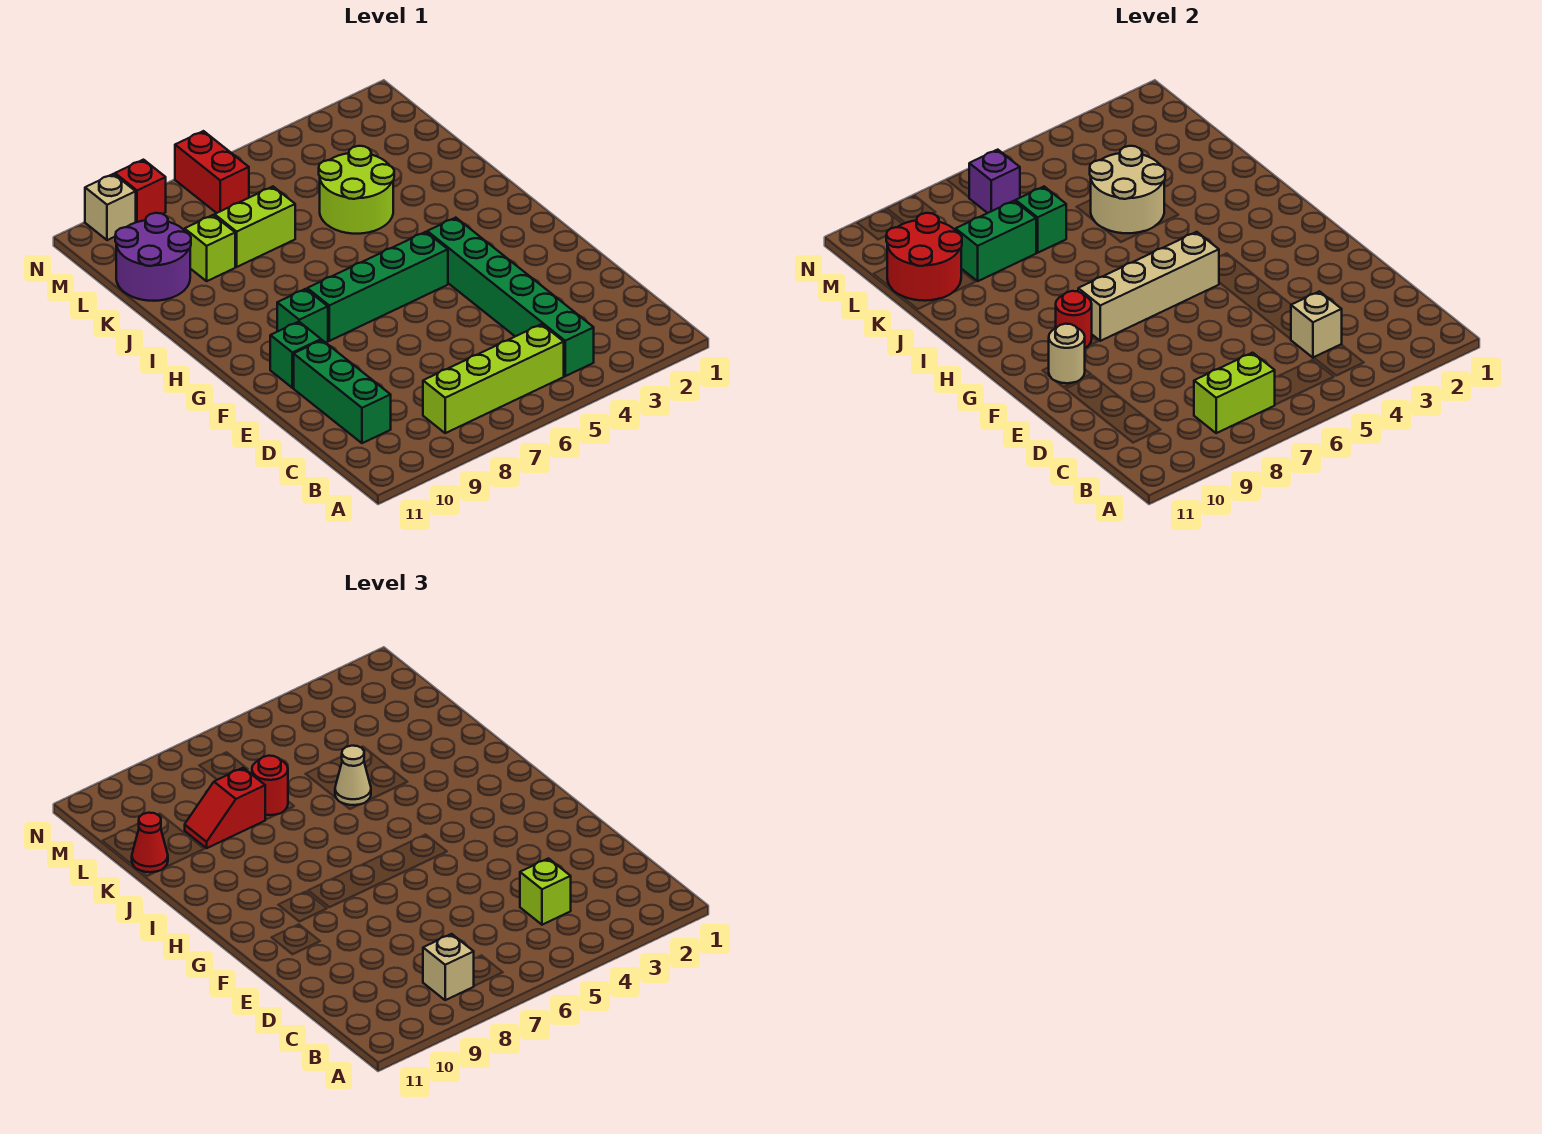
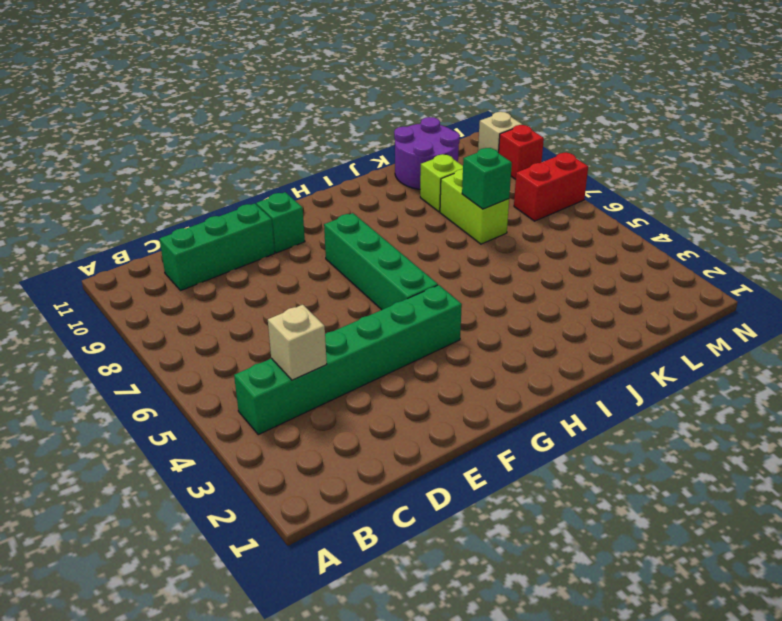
none -> lime 1x4 brick [423,324,564,433]
none -> green 1x1 brick [277,289,328,343]
none -> lime 2x2 round brick [319,146,394,234]

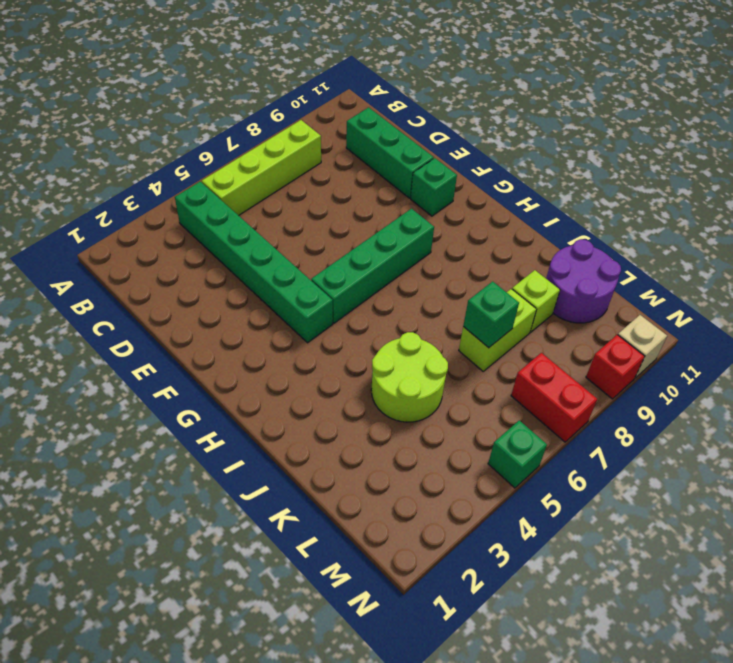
green 1x1 brick [488,420,547,488] -> green 1x1 brick moved to [277,289,328,343]
none -> lime 1x2 brick [1194,353,1275,433]
none -> tan 1x1 brick [1291,291,1342,358]
none -> tan 1x1 round brick [1049,324,1085,383]

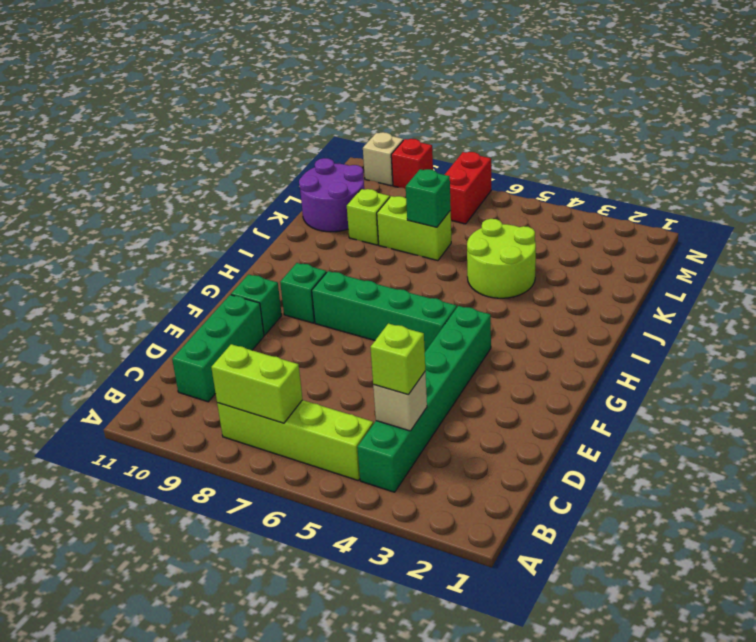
none -> tan 1x1 round brick [1049,324,1085,383]
none -> tan 1x4 brick [1078,232,1219,341]
none -> red 1x1 round brick [1056,291,1092,348]

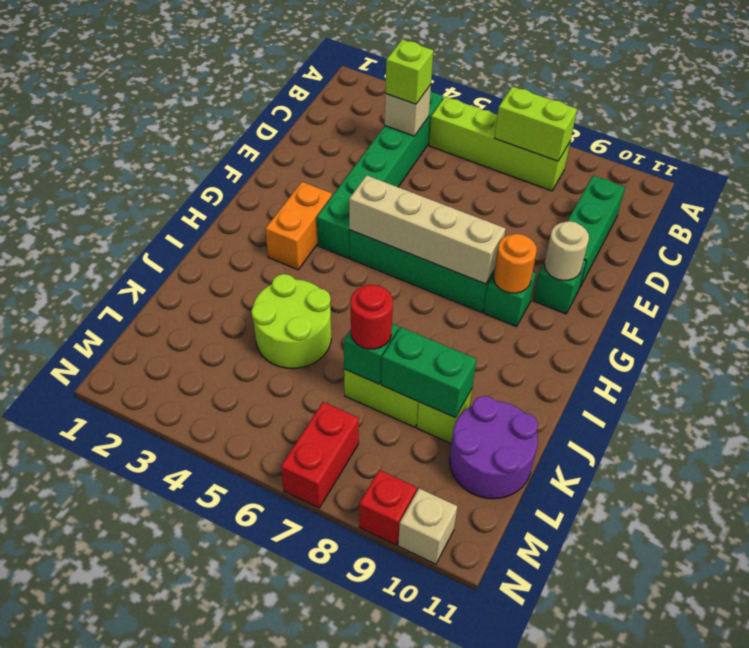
orange 1x2 brick [265,182,332,270] -> none
orange 1x1 round brick [494,234,537,293] -> red 1x1 round brick [1056,291,1092,348]
none -> tan 2x2 round brick [1090,146,1165,233]
none -> red 2x2 round brick [886,213,962,301]
none -> purple 1x1 brick [969,150,1020,213]

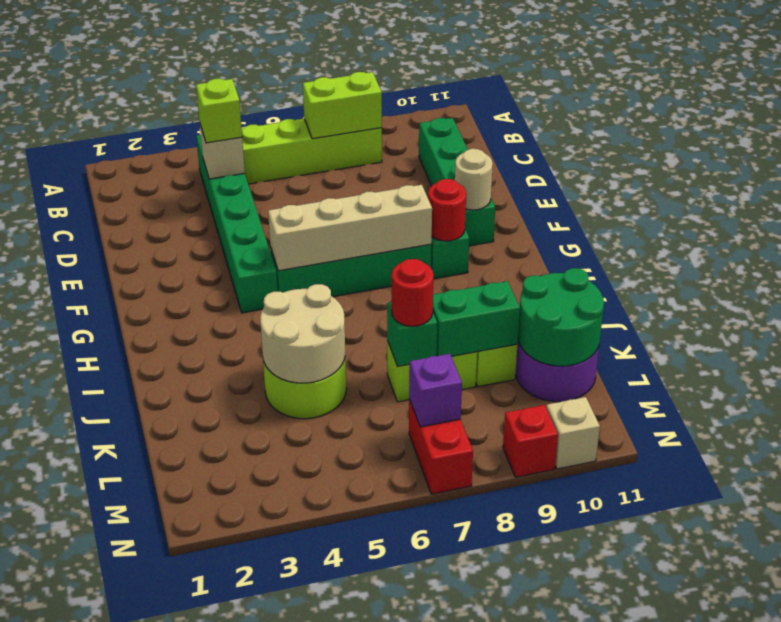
green 2x2 round brick [518,268,604,366] -> red 2x2 round brick [886,213,962,301]
none -> tan 1x1 brick [423,934,474,1000]
none -> tan 1x1 cone [335,746,371,805]
none -> red 1x2 slope [185,768,265,848]

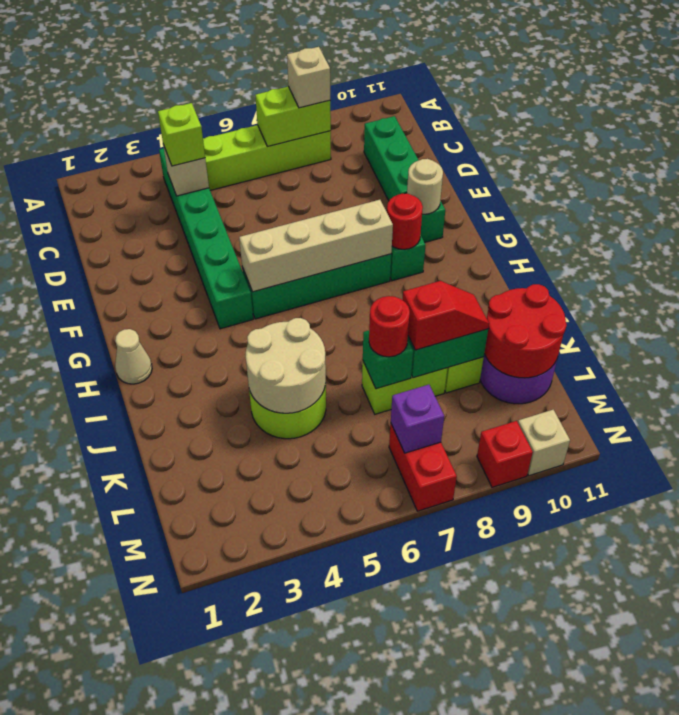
tan 1x1 cone [115,329,152,384] -> tan 1x1 cone moved to [335,746,371,805]
none -> red 1x1 cone [132,813,168,872]

